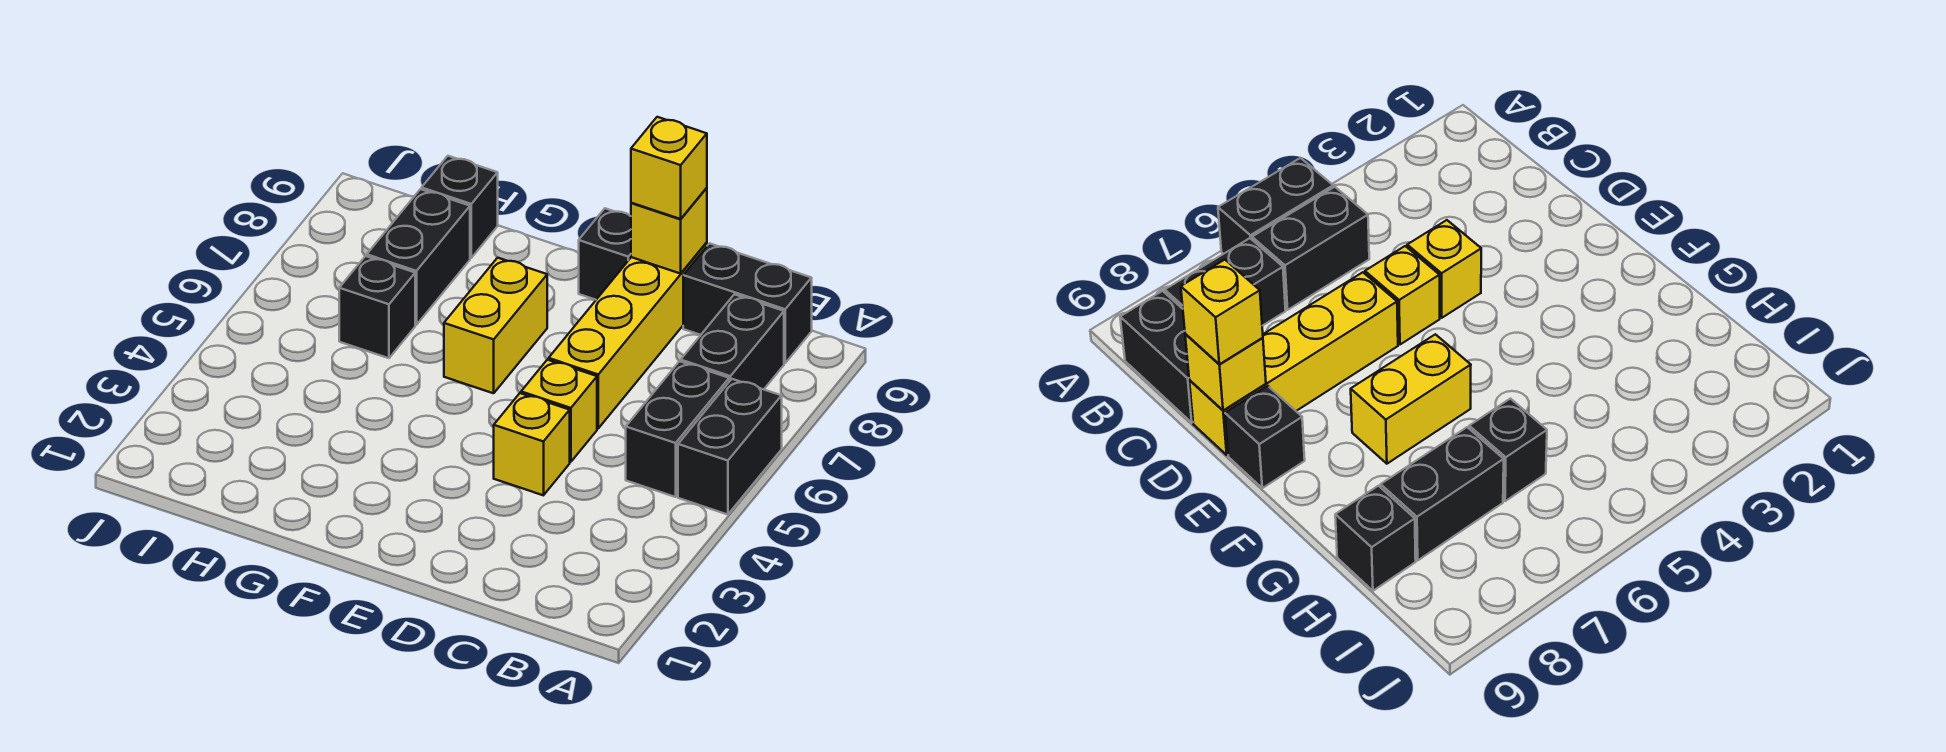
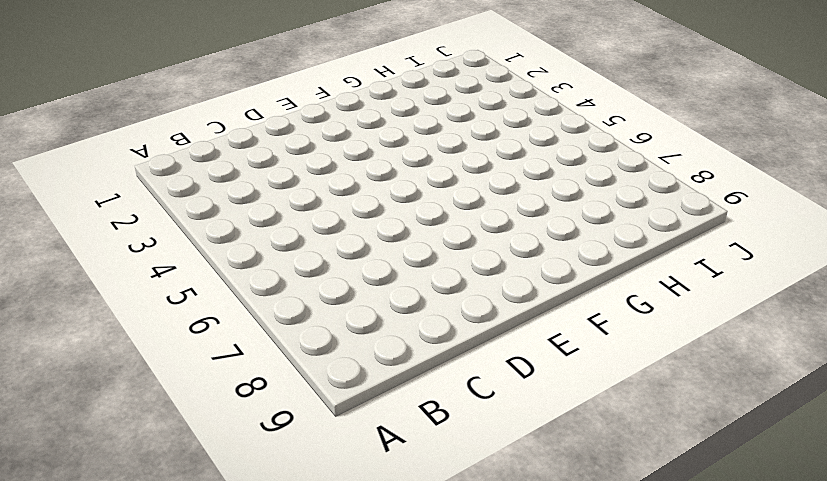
none -> black 1x2 brick [678,379,782,515]
none -> black 1x2 brick [626,361,729,497]
none -> black 1x2 brick [681,294,784,389]

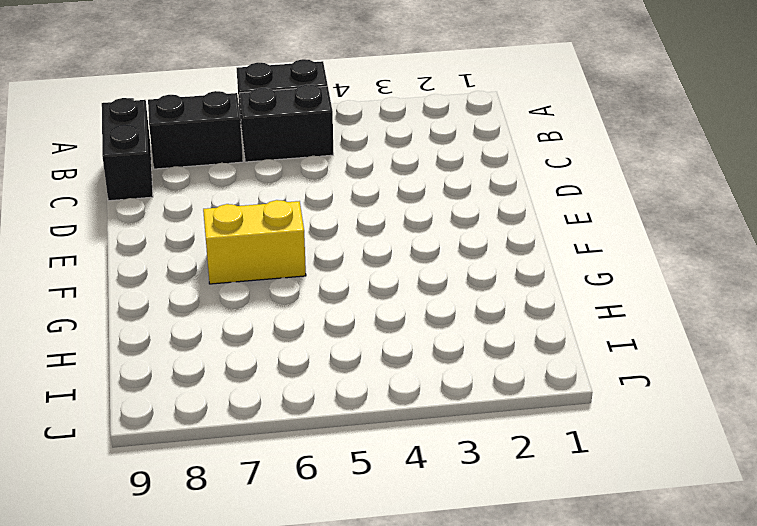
none -> yellow 1x1 brick [494,393,570,495]
none -> yellow 1x1 brick [521,360,597,462]
none -> yellow 1x4 brick [549,242,707,428]

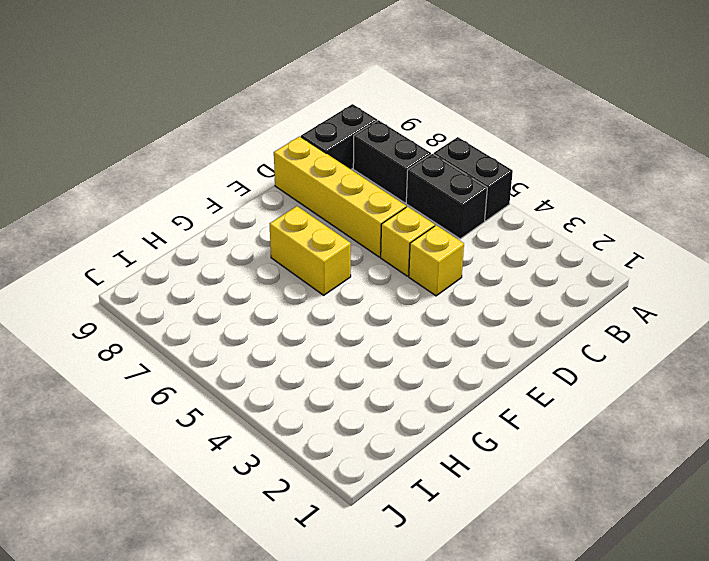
none -> black 1x1 brick [579,208,631,300]
none -> black 1x1 brick [339,256,415,358]
none -> black 1x2 brick [367,189,470,325]

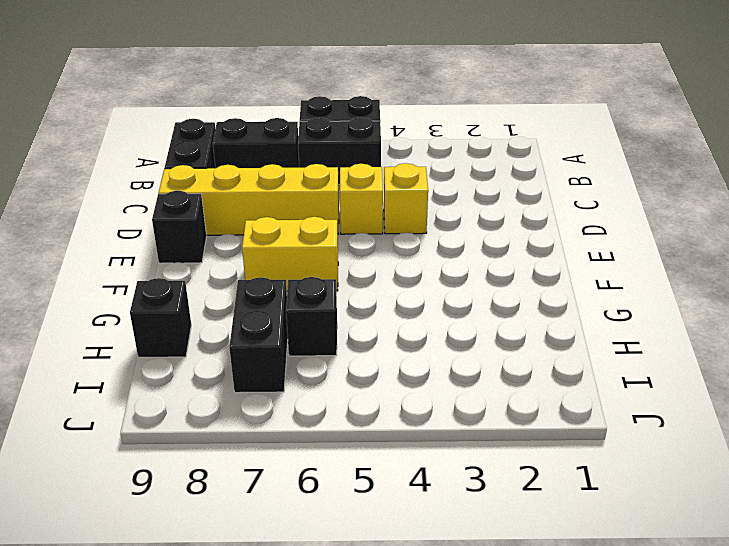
black 1x2 brick [229,277,288,393] -> black 1x2 brick turned to [367,189,470,325]
none -> yellow 1x1 brick [631,188,707,274]
none -> yellow 1x1 brick [631,117,707,219]

